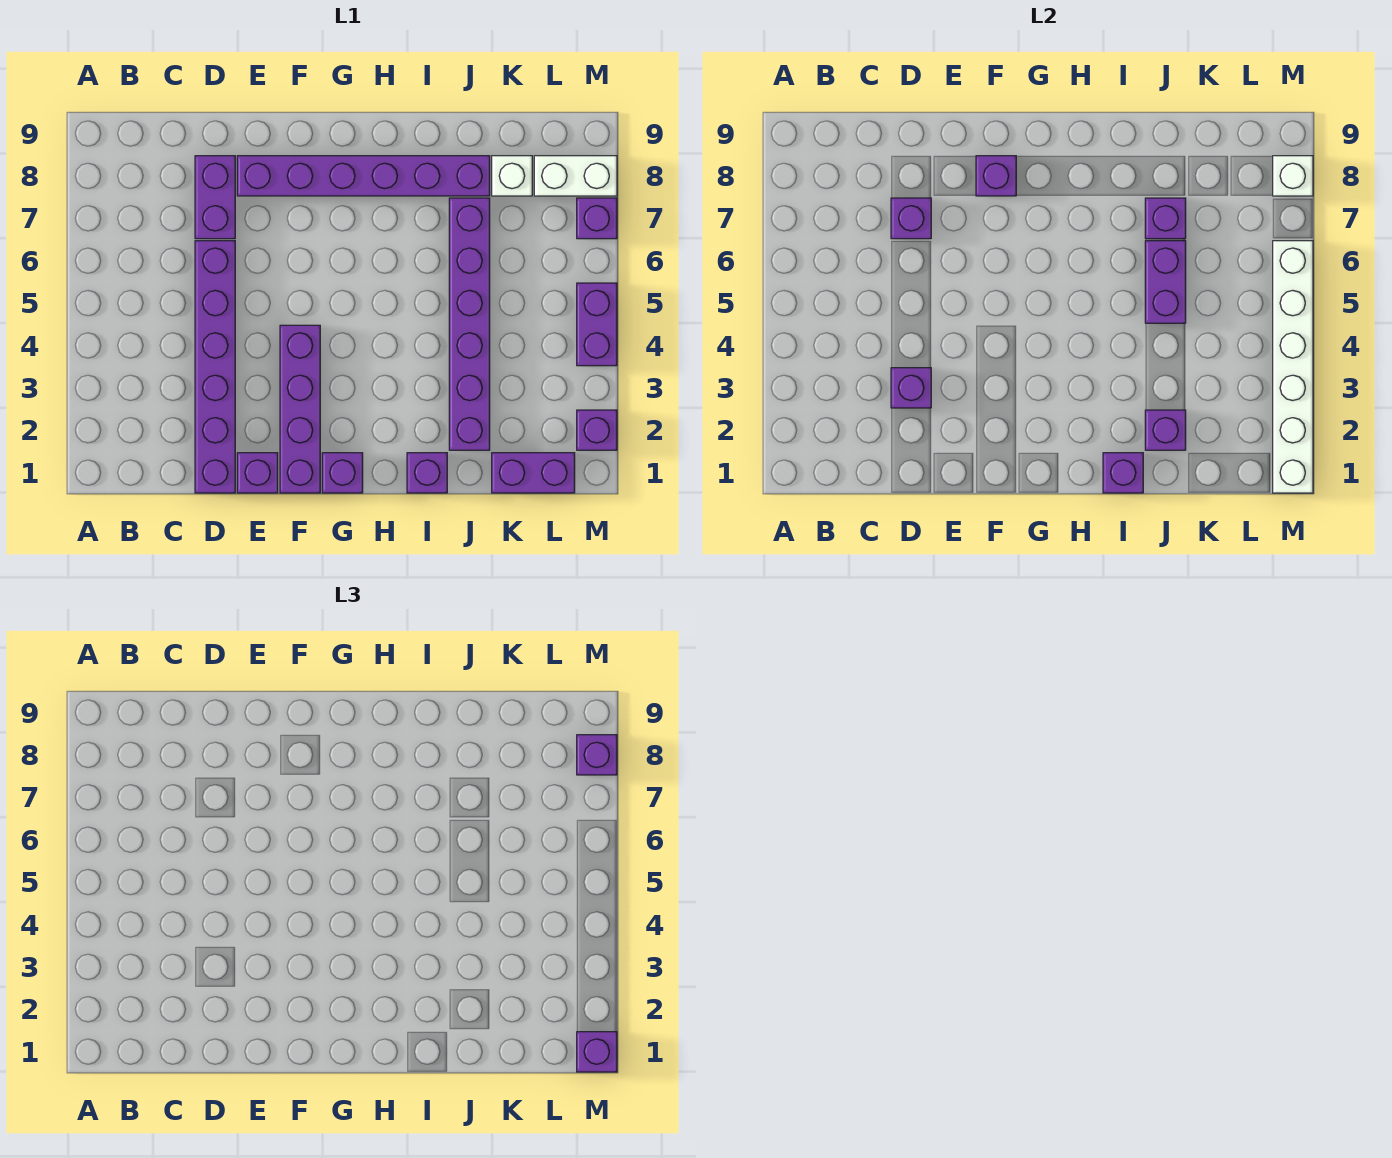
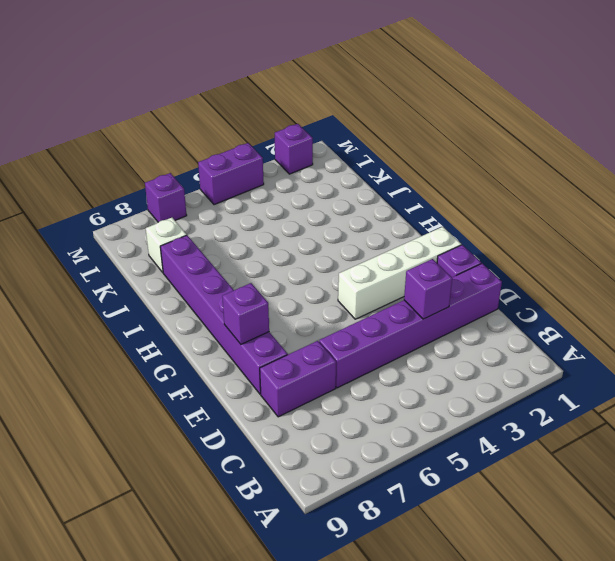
white 1x4 brick [338,227,461,319] -> purple 1x4 brick [280,325,320,493]
none -> purple 1x1 brick [322,453,363,493]
none -> purple 1x1 brick [407,453,447,493]
none -> purple 1x6 brick [449,198,490,450]

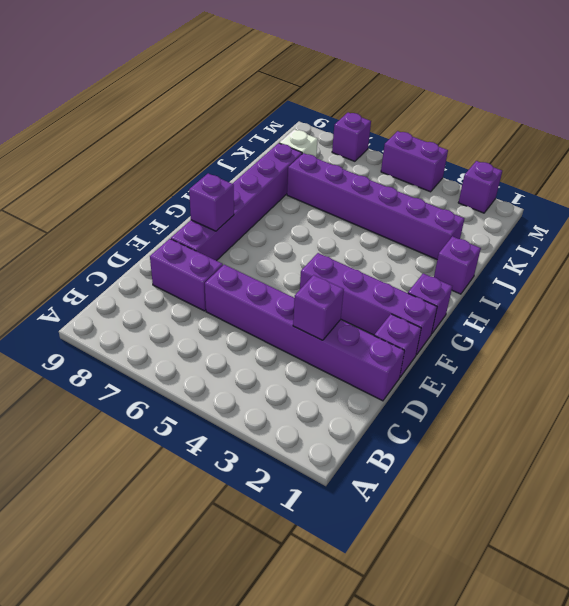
none -> purple 1x2 brick [492,453,575,493]
none -> white 1x2 brick [534,156,617,196]
none -> purple 1x1 brick [891,198,931,239]

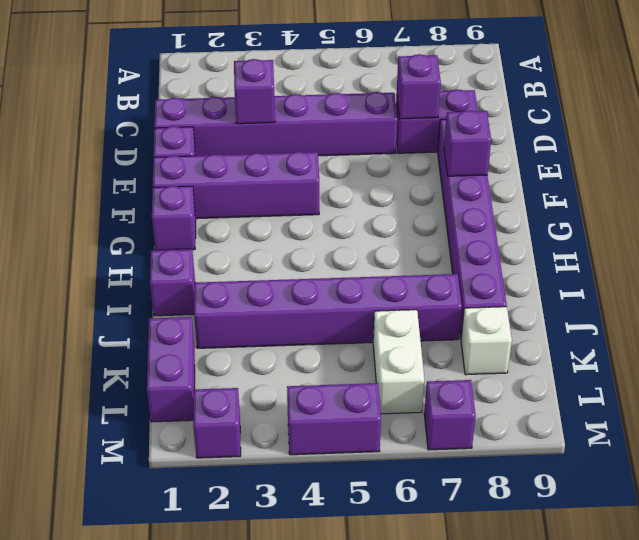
white 1x2 brick [373,310,424,414] -> white 1x2 brick moved to [534,156,617,196]
none -> purple 1x1 brick [1103,453,1143,493]
none -> purple 1x1 brick [1145,410,1186,450]
none -> purple 1x2 brick [1145,241,1186,323]

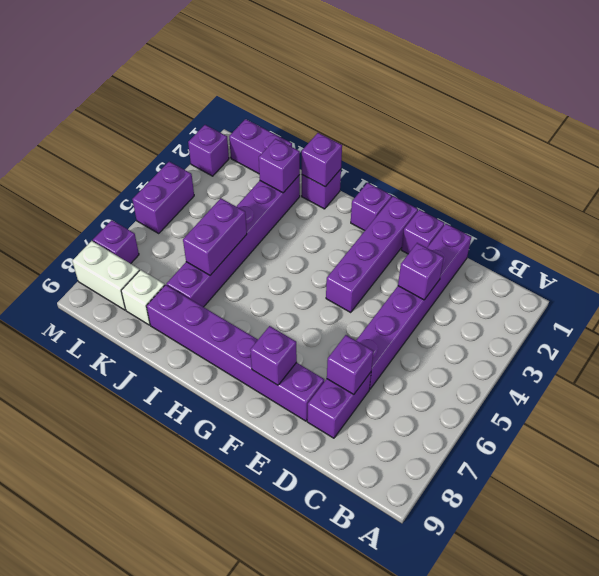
none -> purple 1x1 brick [1145,198,1186,239]
none -> white 1x6 brick [1273,241,1313,493]
none -> white 1x1 brick [1273,156,1313,196]

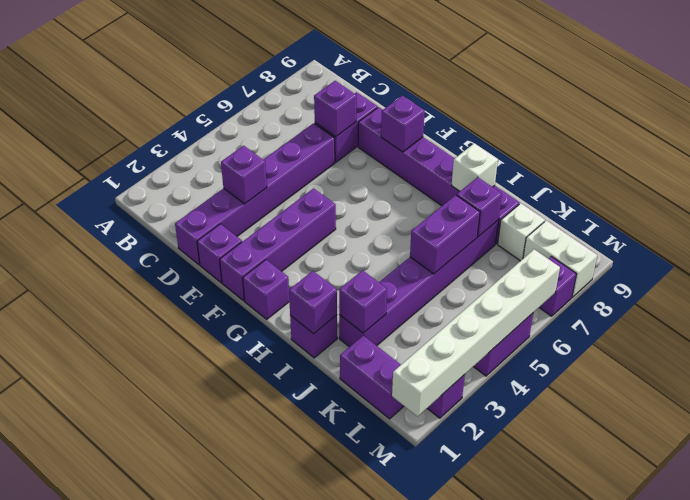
white 1x1 brick [451,143,498,191] -> white 1x1 brick moved to [1273,156,1313,196]
none -> purple 1x1 brick [577,1032,617,1072]
none -> purple 1x1 brick [577,735,617,775]

